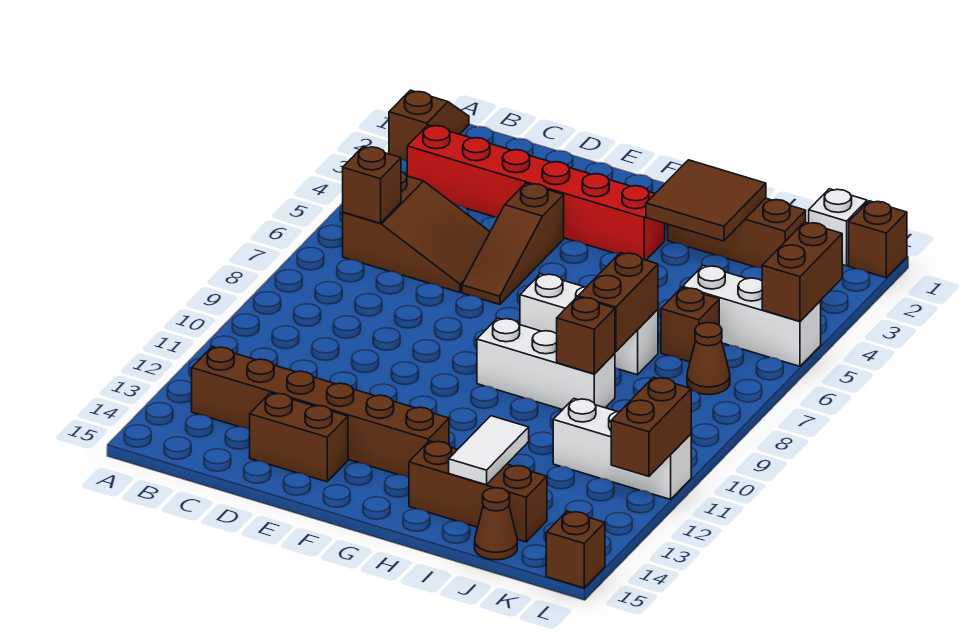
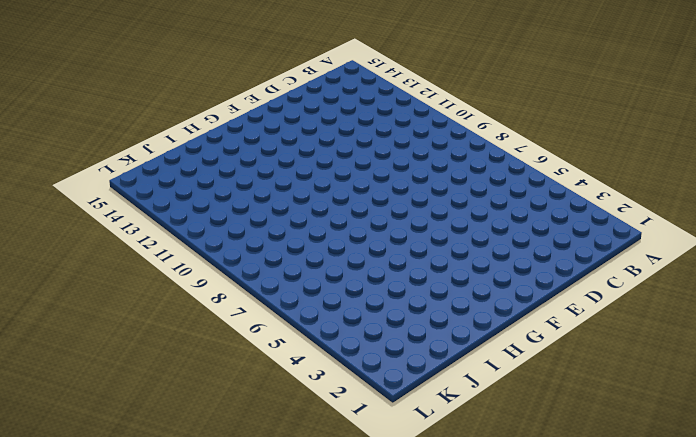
none -> brown 1x2 slope [389,90,469,161]
none -> red 1x6 brick [407,125,665,260]
none -> brown 2x3 slope [343,172,490,292]

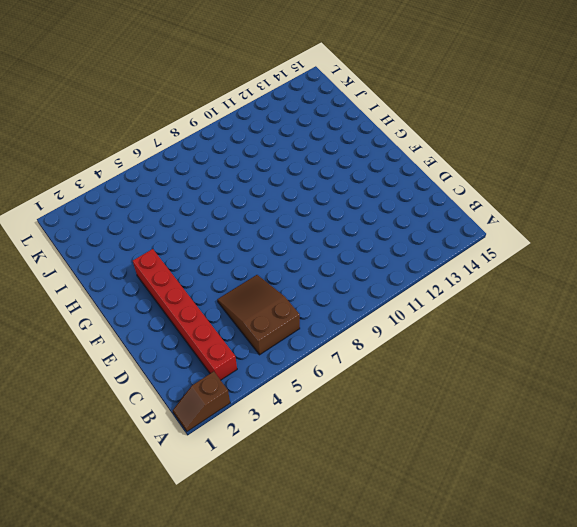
none -> brown 1x6 brick [192,347,449,478]
none -> brown 1x2 brick [250,393,348,482]
none -> brown 1x3 slope [462,183,564,305]

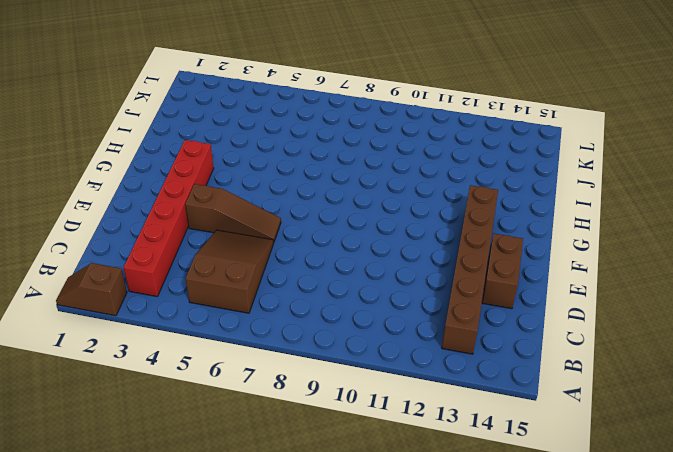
none -> white 1x3 brick [520,274,658,375]
none -> white 1x3 brick [477,318,615,410]
none -> brown 1x3 brick [668,198,806,268]

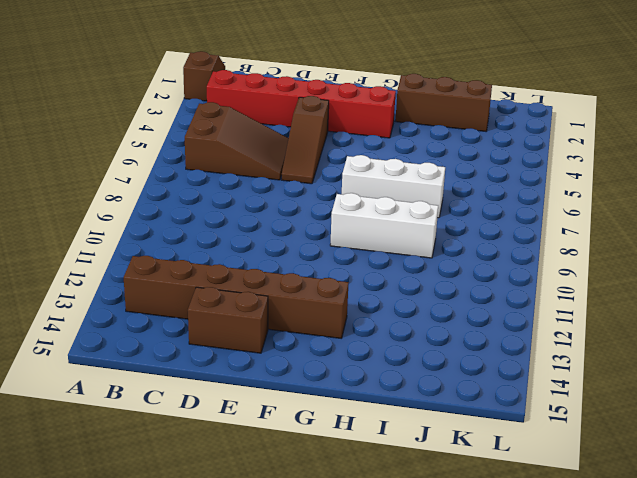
none -> brown 1x3 brick [409,441,547,542]
none -> white 1x3 brick [683,265,821,366]
none -> brown 1x1 brick [661,288,719,362]

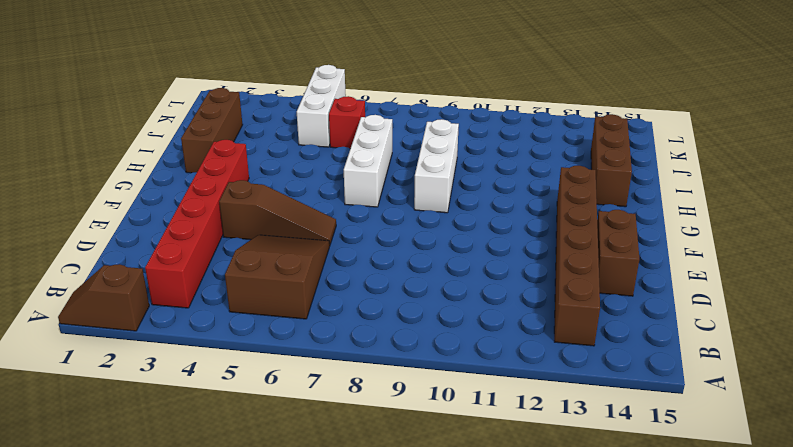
red 1x1 brick [329,96,365,149] -> brown 1x1 brick [661,288,719,362]
none -> white 1x3 brick [553,399,691,499]
none -> brown 1x1 cone [475,488,517,560]
none -> white 1x1 brick [809,189,867,266]

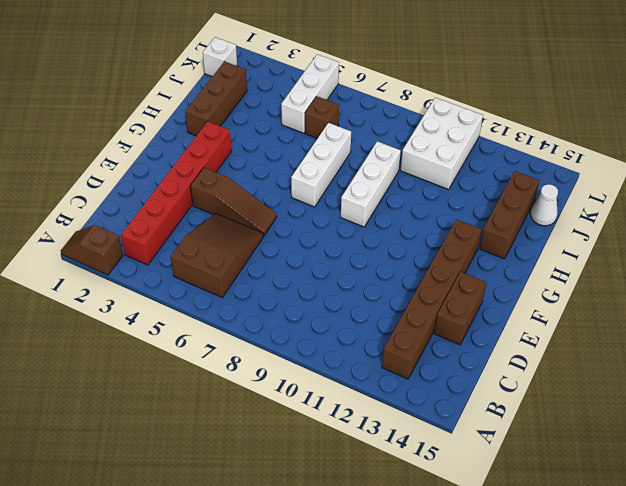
white 2x3 brick [400,98,483,189] -> white 1x3 brick [553,399,691,499]
white 1x1 cone [530,184,558,226] -> brown 1x1 cone [475,488,517,560]
none -> brown 1x1 cone [687,322,730,395]
none -> brown 1x1 brick [849,201,907,278]
none -> brown 1x1 brick [546,511,605,588]

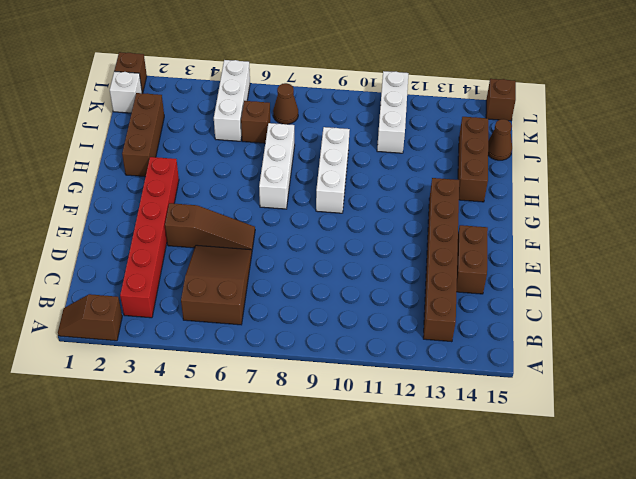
none -> brown 1x1 brick [343,146,401,223]
none -> brown 2x2 tile [646,160,766,241]
none -> brown 1x2 brick [578,253,658,352]

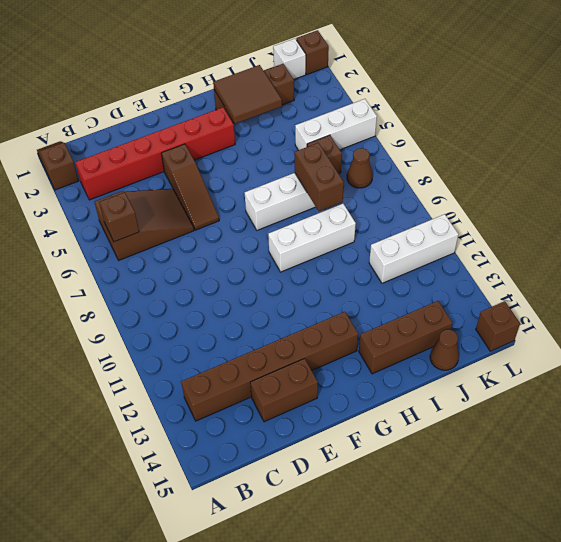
none -> brown 1x1 brick [557,297,615,374]
none -> white 1x2 tile [449,416,529,485]
none -> brown 1x2 brick [762,222,842,321]

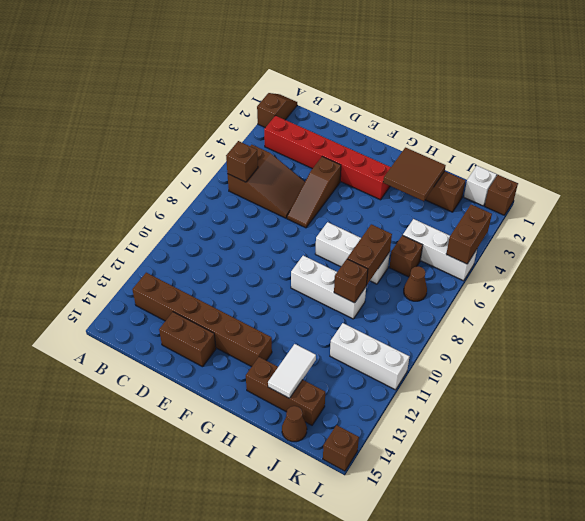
none -> brown 1x2 brick [611,377,691,476]

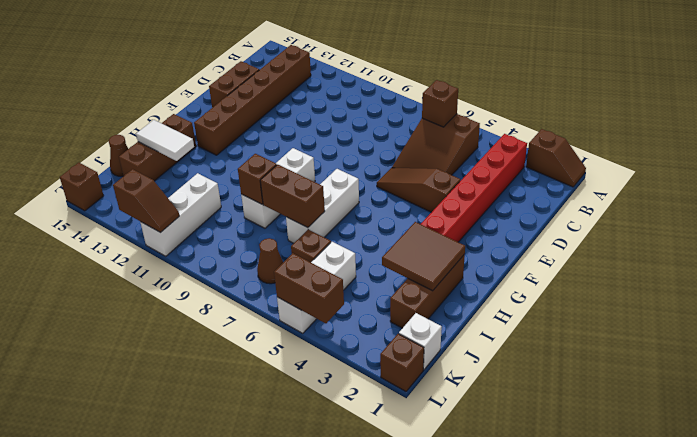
brown 1x2 slope [113,169,179,233] -> brown 1x2 brick [611,377,691,476]

